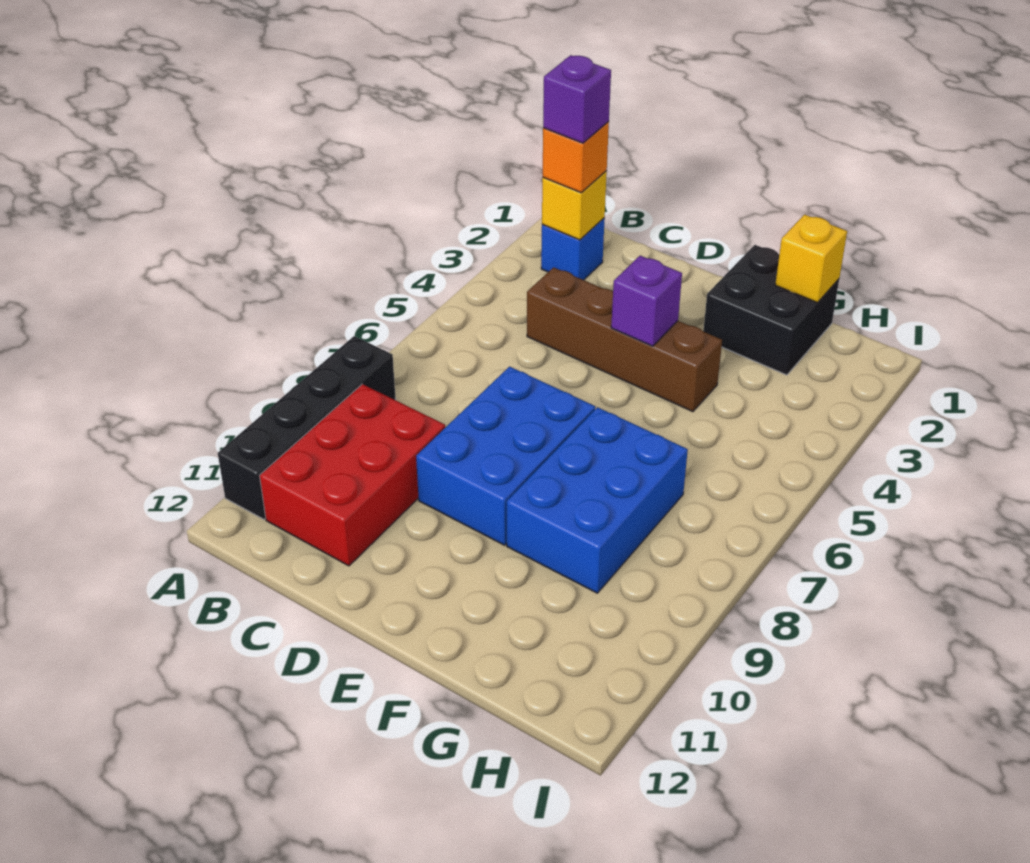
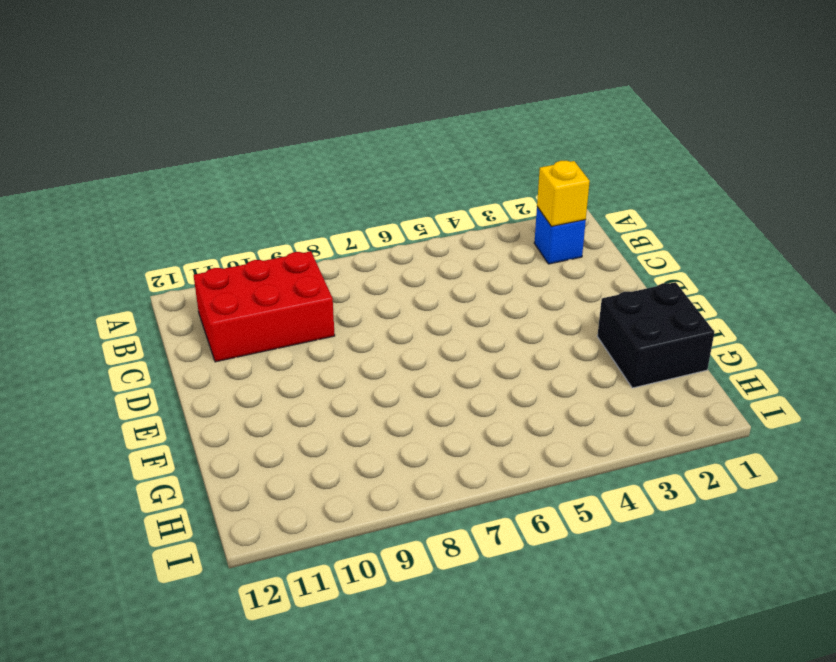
none -> black 1x4 brick [218,336,396,519]
none -> brown 1x4 brick [527,267,722,412]
none -> blue 2x3 brick [416,367,595,545]

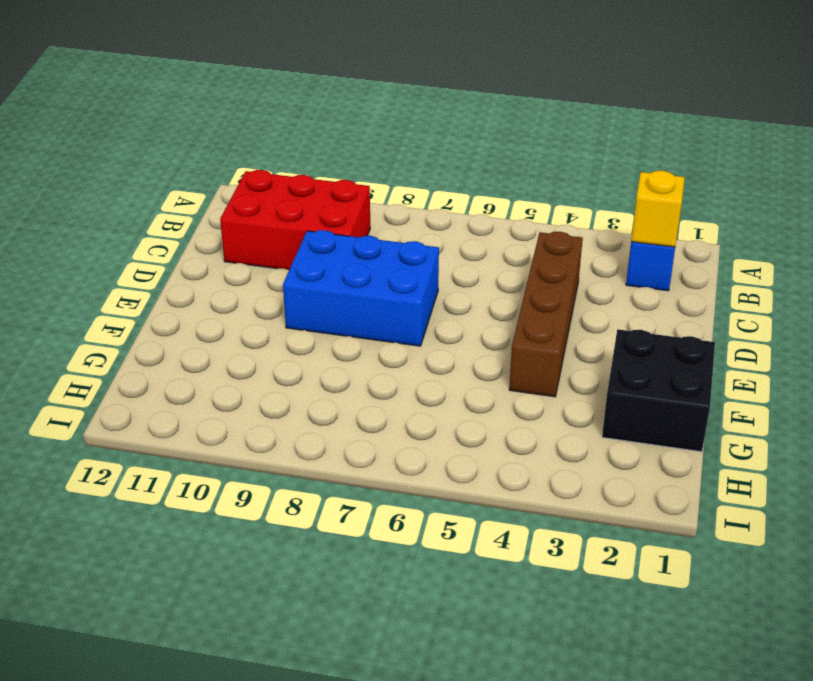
none -> black 1x4 brick [218,336,396,519]
none -> blue 2x3 brick [507,407,688,593]
none -> purple 1x1 brick [611,256,682,346]

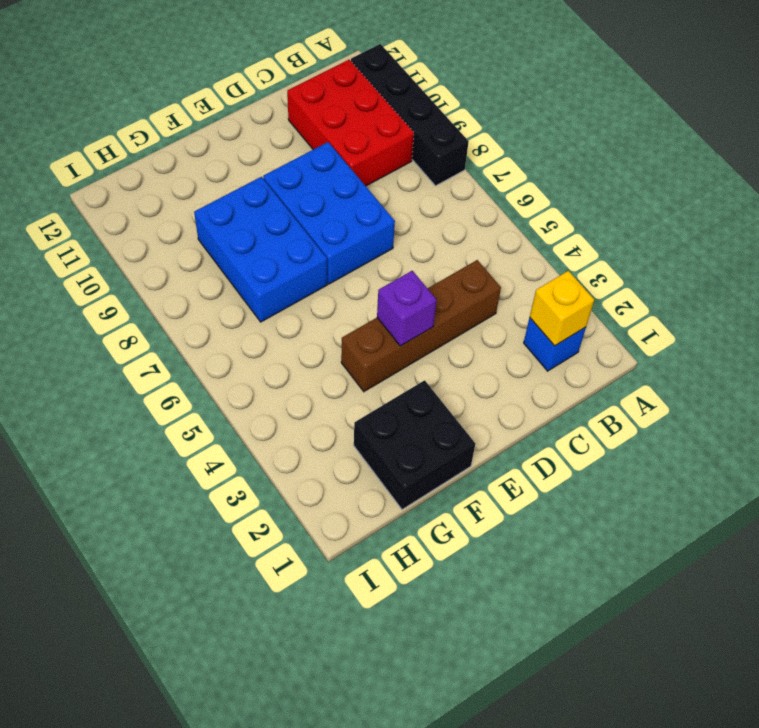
none -> yellow 1x1 brick [775,215,847,303]
none -> orange 1x1 brick [543,121,609,193]
none -> purple 1x1 brick [543,55,611,143]

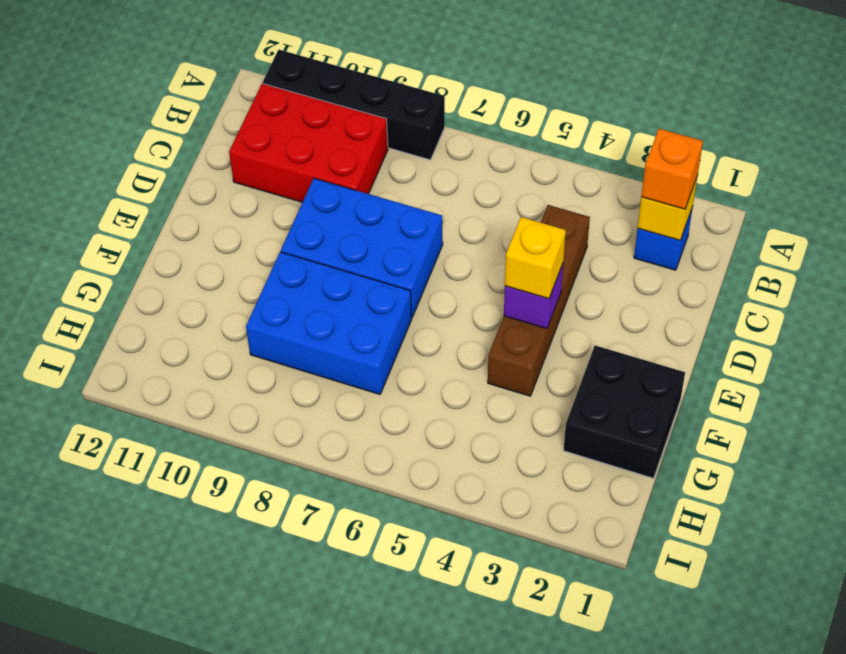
yellow 1x1 brick [505,217,566,299] -> yellow 1x1 brick moved to [775,215,847,303]
none -> purple 1x1 brick [543,55,611,143]

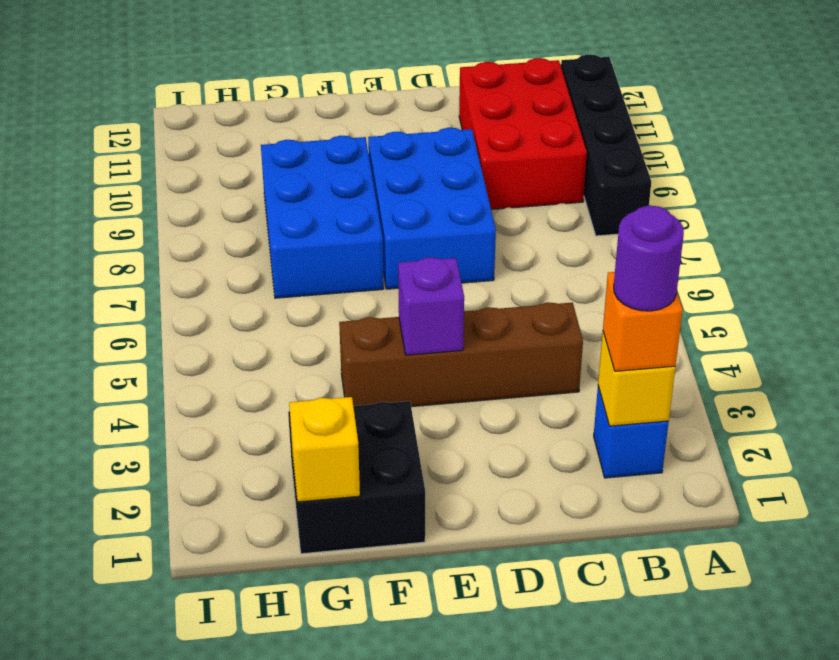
purple 1x1 round brick [614,205,684,311] -> purple 1x1 brick [543,55,611,143]

